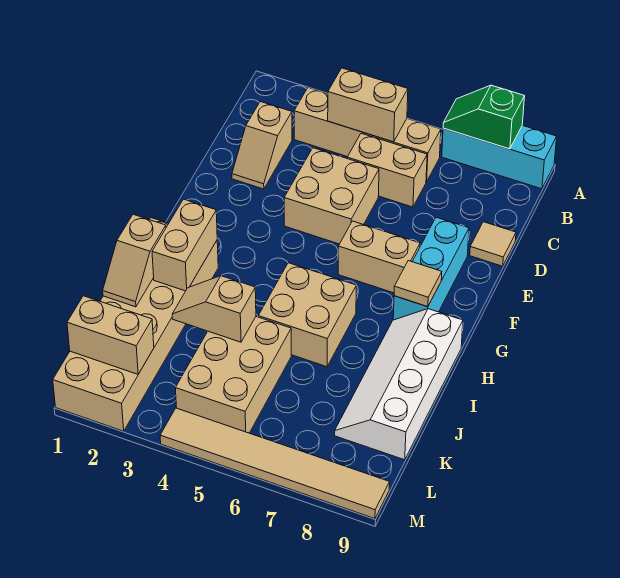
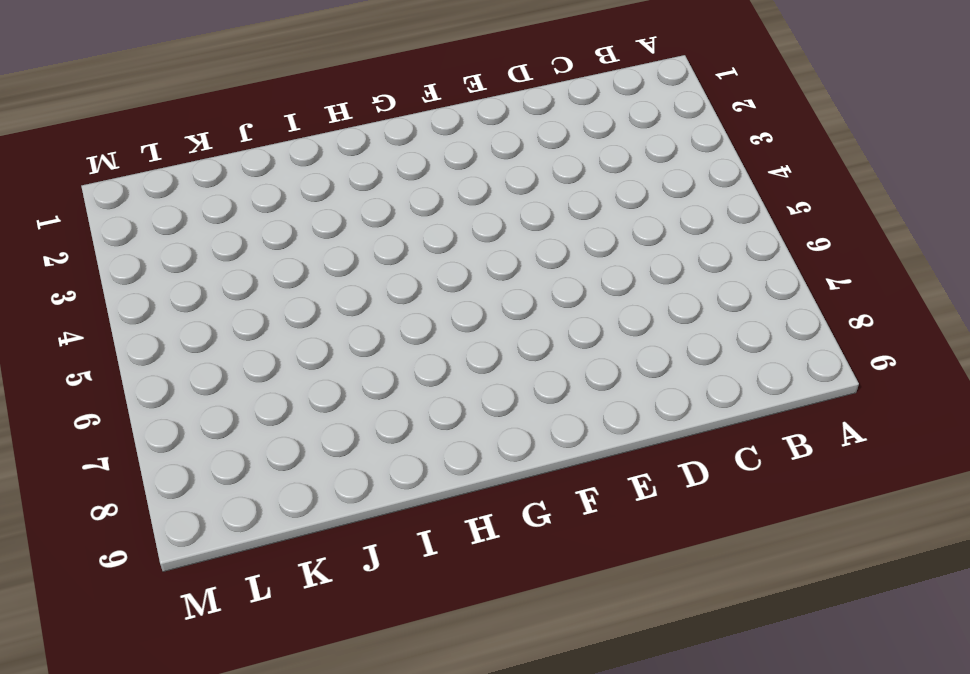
none -> cyan 1x3 brick [442,125,557,189]
none -> tan 1x4 brick [294,87,441,182]
none -> tan 1x2 slope [232,102,292,189]

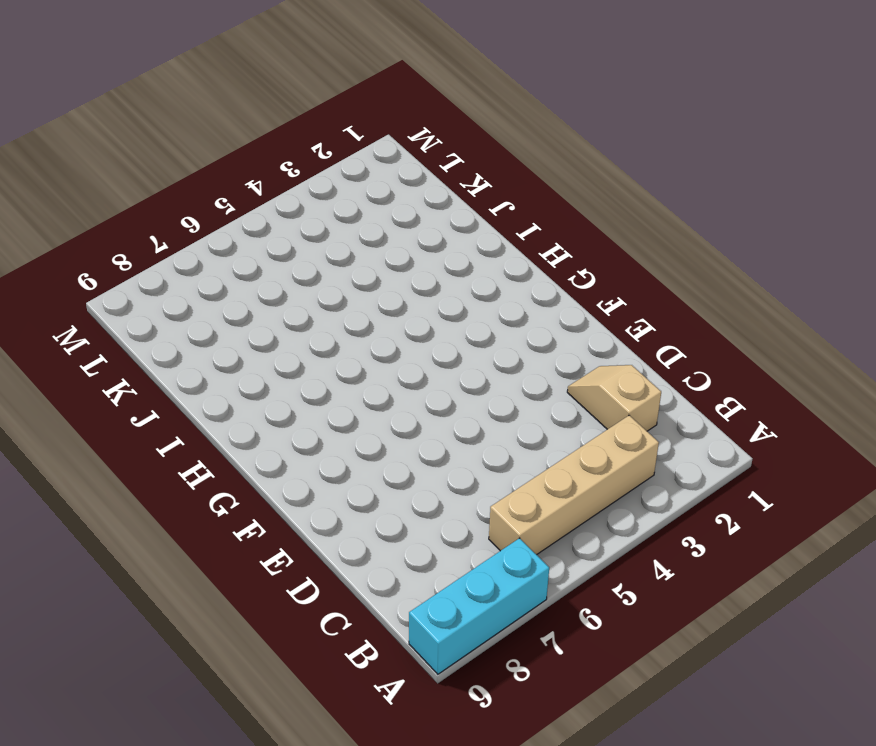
none -> tan 1x2 brick [347,133,427,207]
none -> tan 2x2 brick [284,148,379,244]
none -> tan 1x1 tile [470,222,516,266]

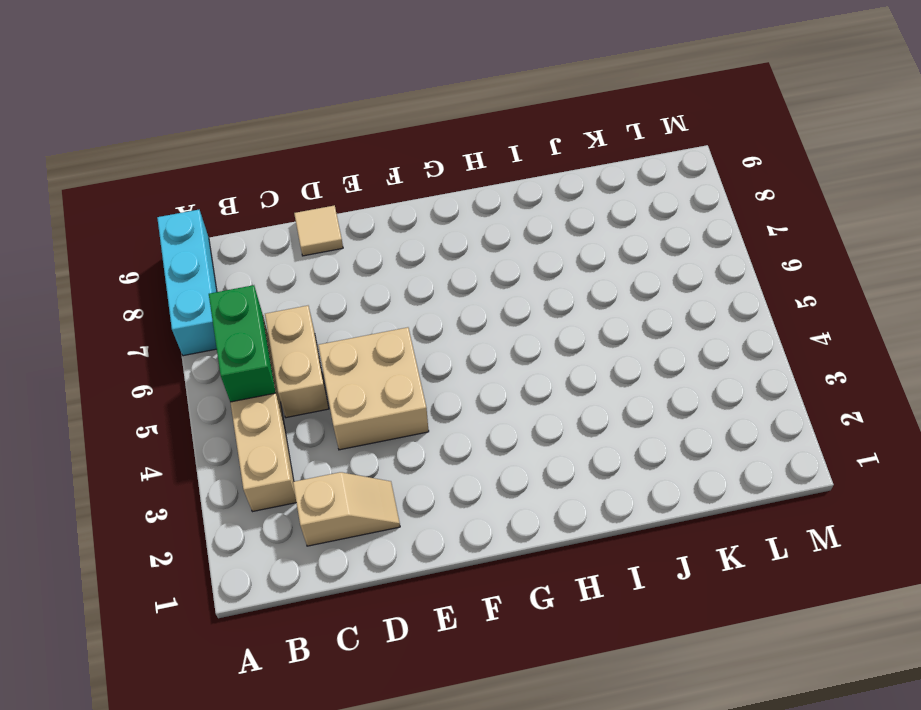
green 1x2 brick [209,285,276,402] -> tan 1x2 brick [328,68,408,142]
none -> cyan 1x3 brick [393,217,469,320]
none -> tan 1x2 brick [338,221,420,293]
none -> tan 2x6 brick [53,218,218,431]

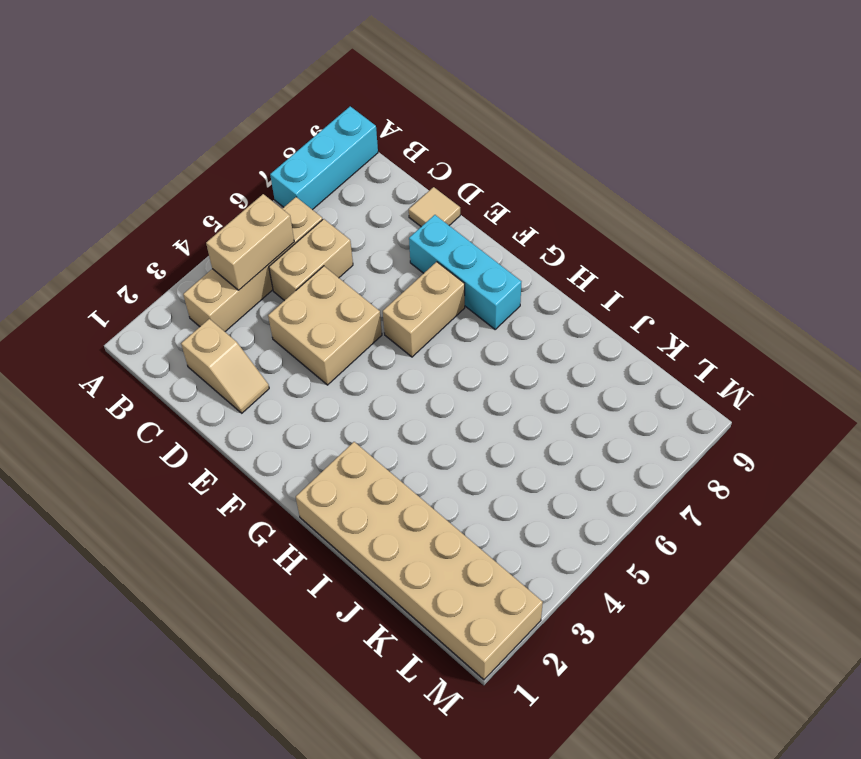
none -> tan 2x2 brick [258,263,356,367]
none -> white 2x4 slope [335,309,463,460]
none -> tan 2x3 brick [176,317,291,433]

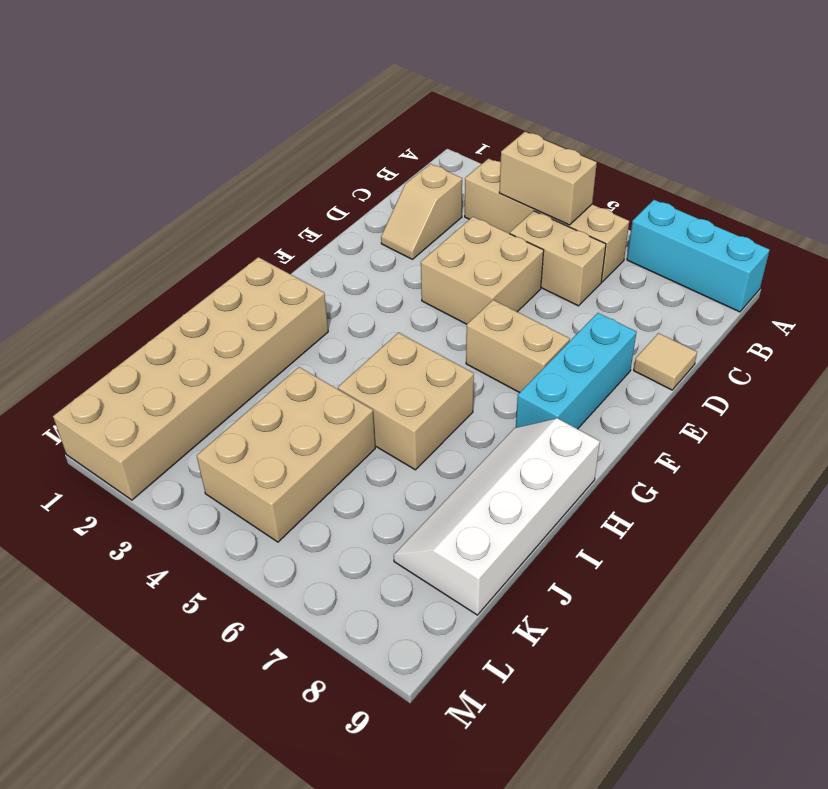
none -> tan 1x6 tile [160,408,390,519]
none -> green 1x2 slope [443,85,525,149]
none -> tan 1x1 tile [394,261,442,307]

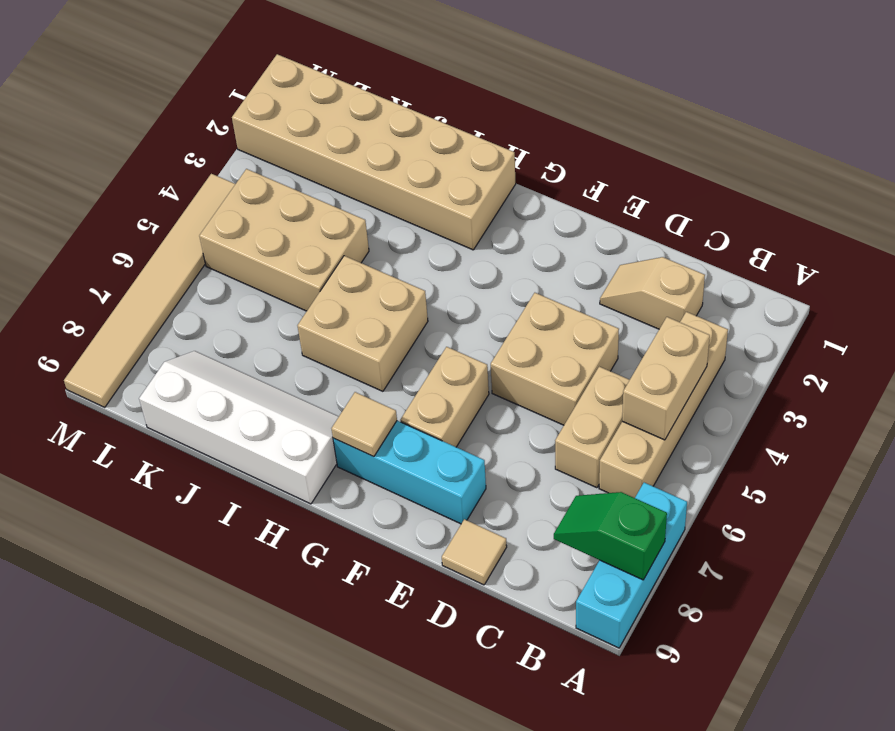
green 1x2 slope [554,492,667,580] -> green 1x2 slope turned to [443,85,525,149]
none -> tan 1x2 brick [152,199,217,291]
none -> tan 1x2 slope [103,214,166,307]
none -> tan 1x2 slope [172,276,256,342]

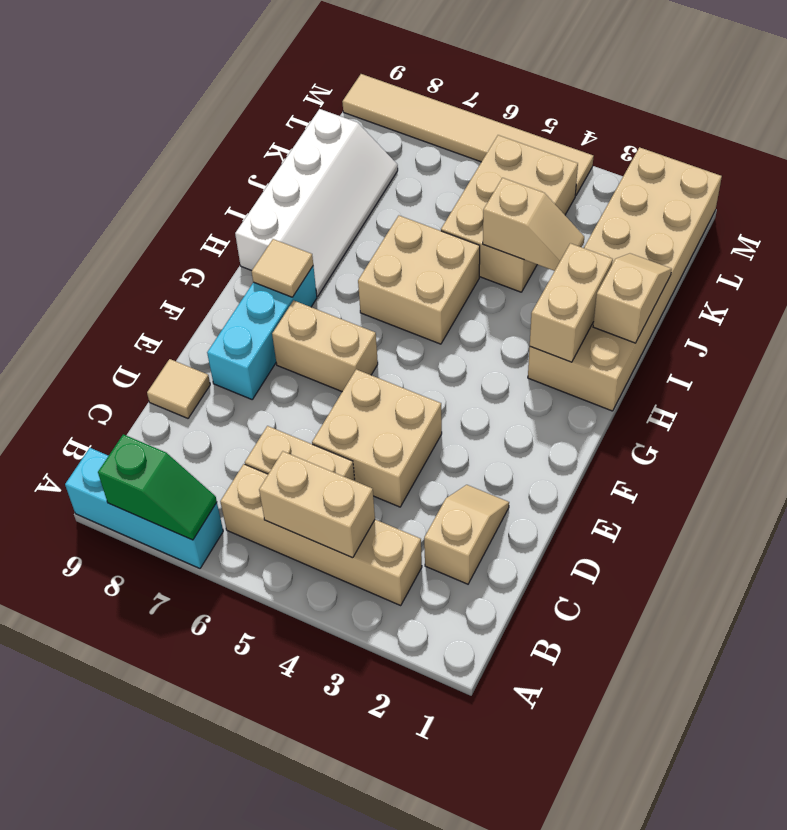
none -> tan 1x2 brick [67,296,154,374]

